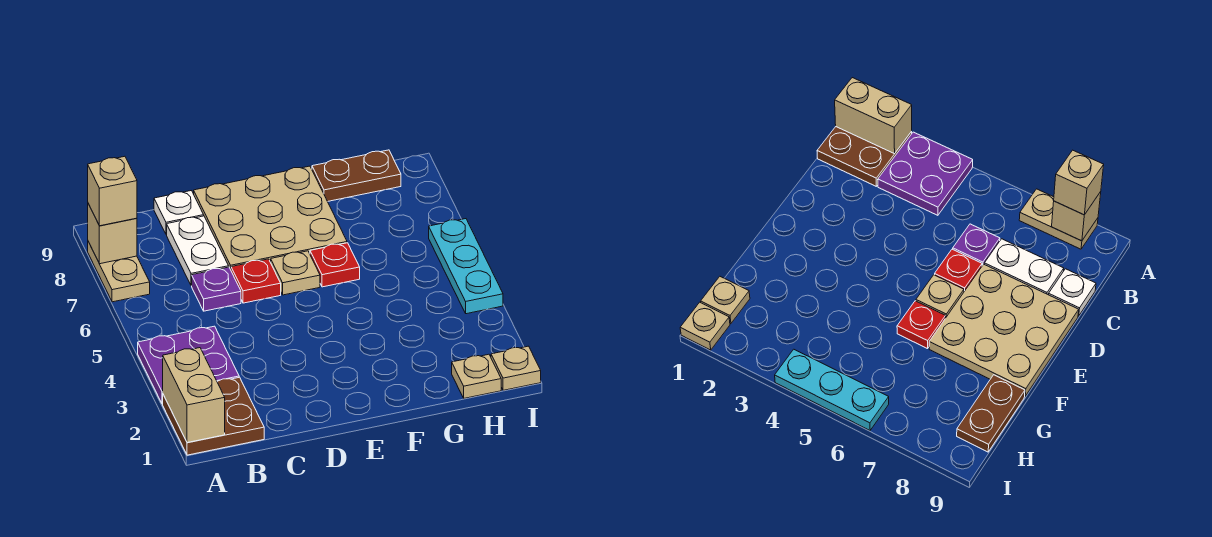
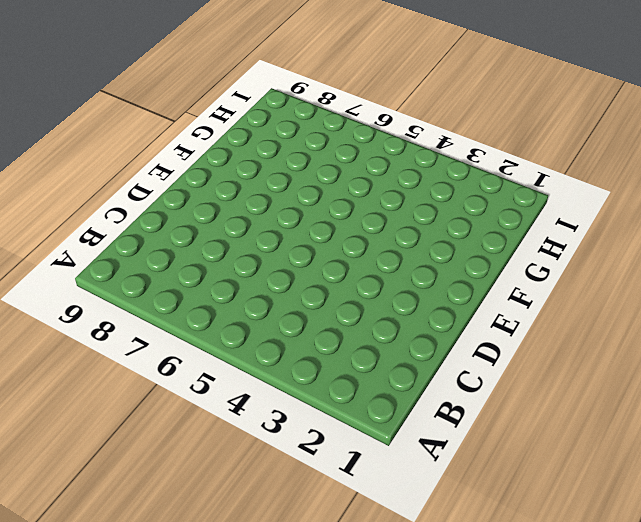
none -> brown 2x2 plate [163,377,264,455]
none -> purple 2x2 plate [138,326,239,404]
none -> tan 1x2 plate [88,242,150,302]

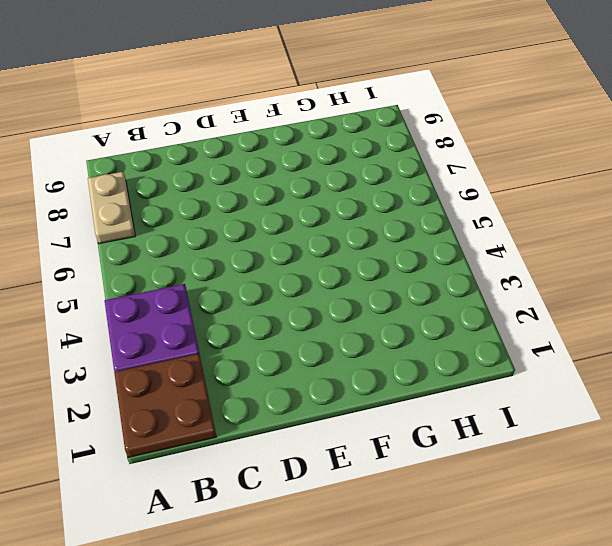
none -> purple 1x1 plate [192,267,241,311]
none -> white 1x2 plate [167,216,229,286]
none -> white 1x1 plate [154,191,204,235]

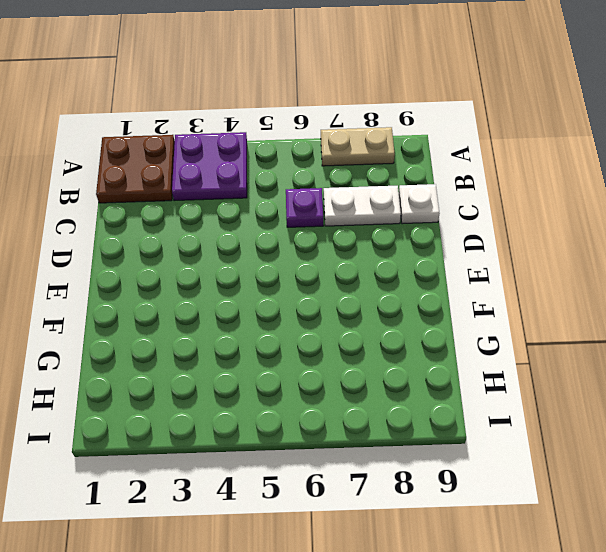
none -> red 1x1 plate [231,259,281,303]
none -> tan 3x3 plate [194,166,347,270]
none -> tan 1x1 plate [271,251,320,295]

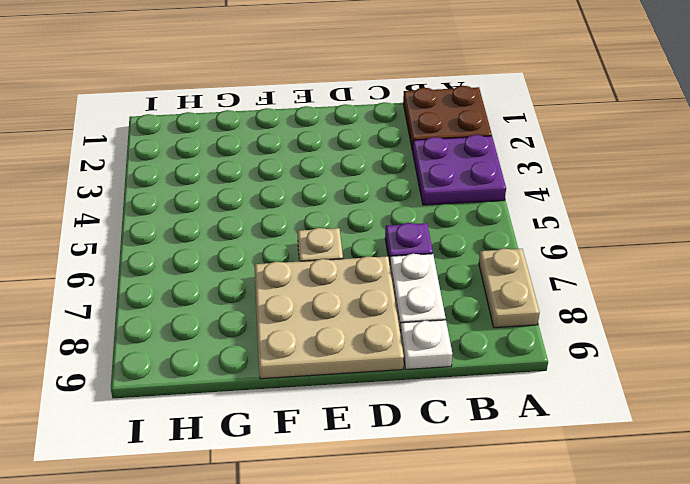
none -> red 1x1 plate [231,259,281,303]
none -> red 1x1 plate [310,243,360,287]
none -> brown 1x2 plate [312,150,401,202]

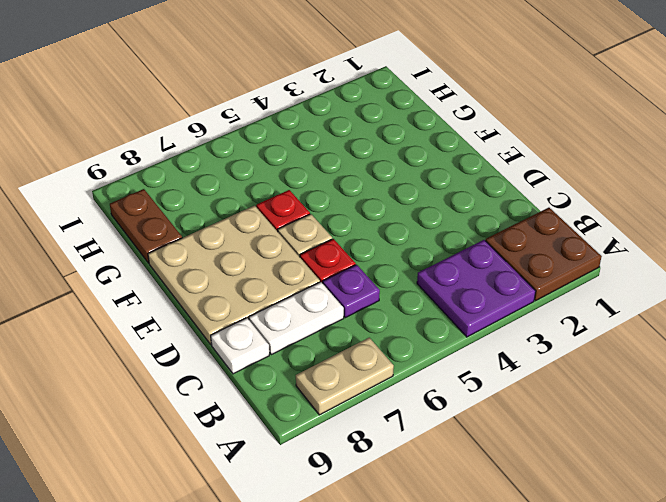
none -> tan 1x1 plate [452,354,501,398]
none -> tan 1x1 plate [491,346,541,390]
none -> cyan 1x3 plate [429,219,503,314]

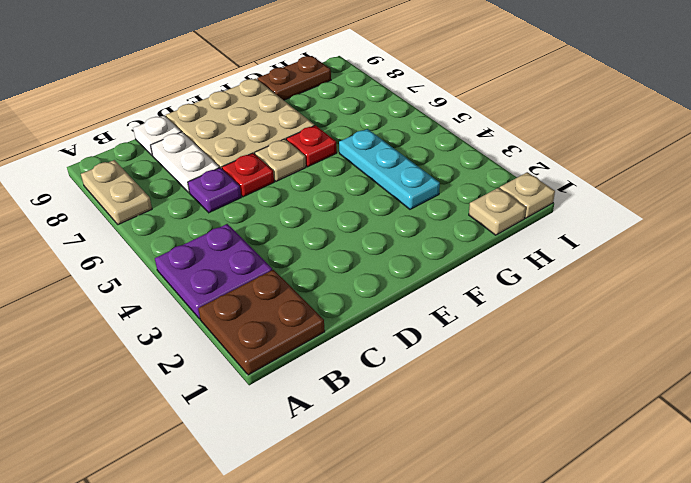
cyan 1x3 plate [339,129,440,209] -> cyan 1x3 plate moved to [429,219,503,314]
none -> tan 1x2 brick [163,348,225,443]
none -> tan 1x1 brick [88,204,137,264]
none -> tan 1x1 brick [88,156,137,226]

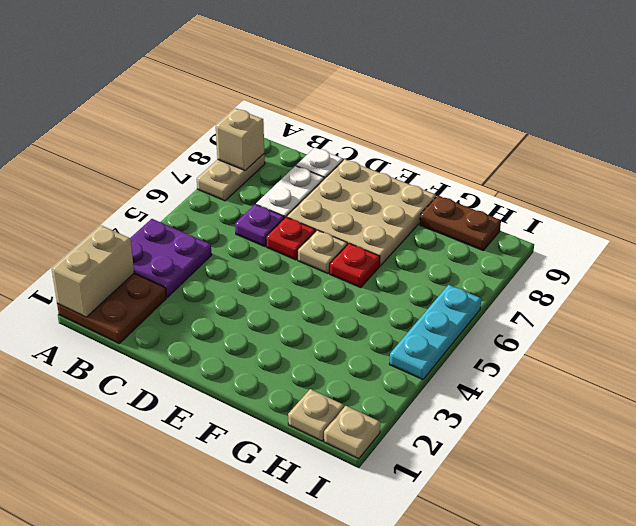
none -> tan 1x1 brick [88,156,137,226]

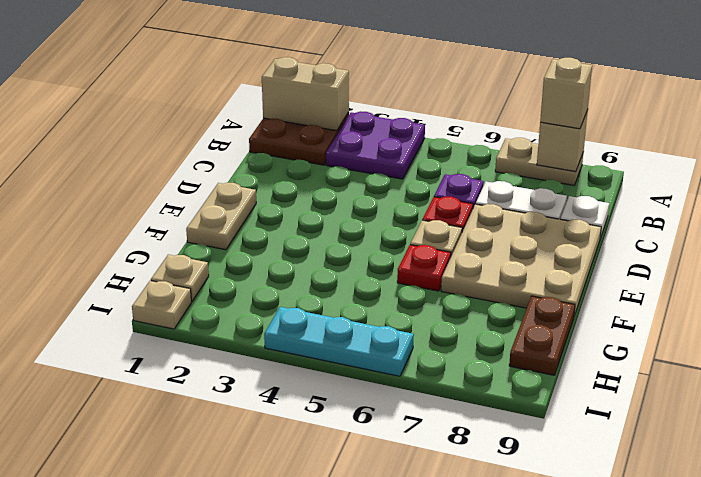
tan 1x2 plate [186,183,256,250] -> none

